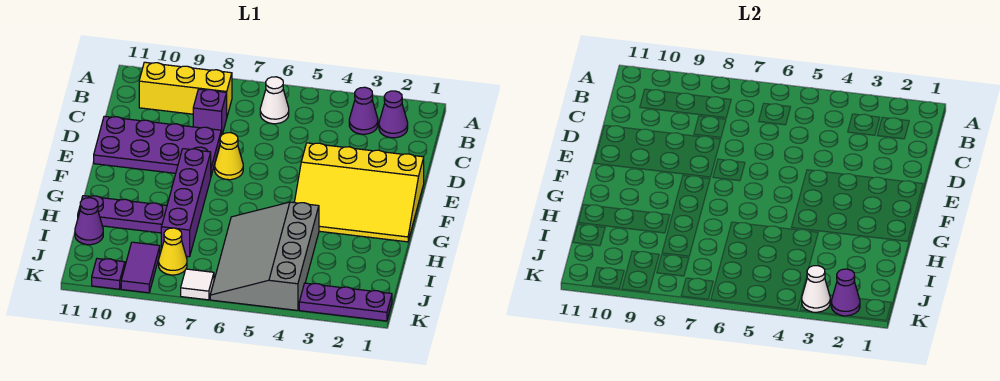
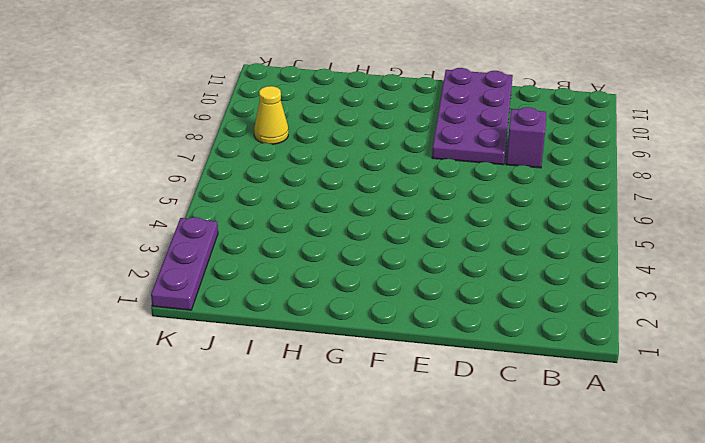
none -> purple 1x1 cone [379,91,408,138]
none -> purple 1x1 cone [349,87,378,134]
none -> white 1x1 cone [260,77,289,124]

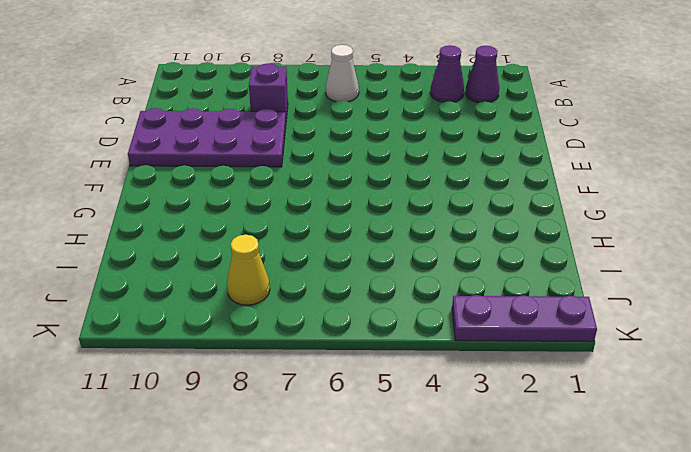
none -> yellow 1x3 brick [139,62,232,116]
none -> yellow 3x4 slope [294,143,424,242]
none -> yellow 1x1 cone [215,133,243,180]

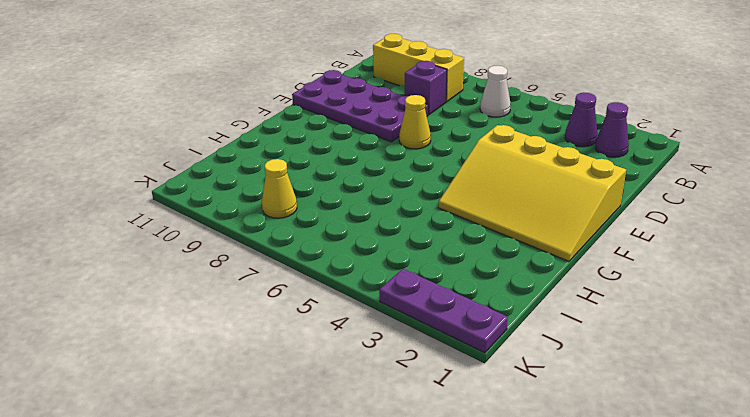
none -> purple 1x4 brick [161,149,211,257]
none -> grey 3x4 slope [210,202,319,310]
none -> purple 1x3 plate [78,196,167,233]

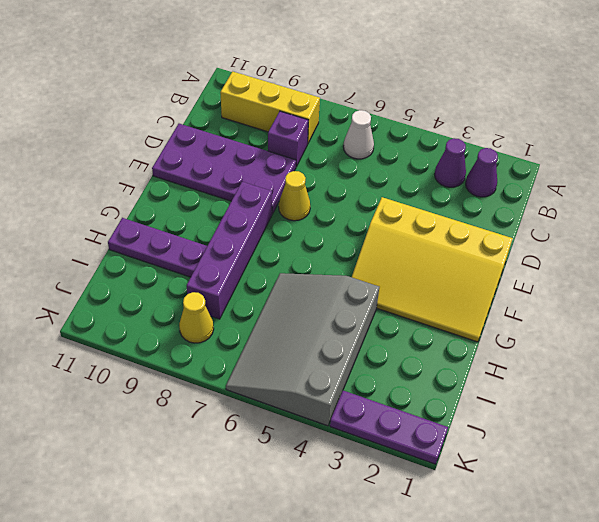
none -> purple 1x1 cone [75,198,103,245]
none -> purple 1x2 tile [121,242,160,293]
none -> white 1x1 tile [181,269,214,300]

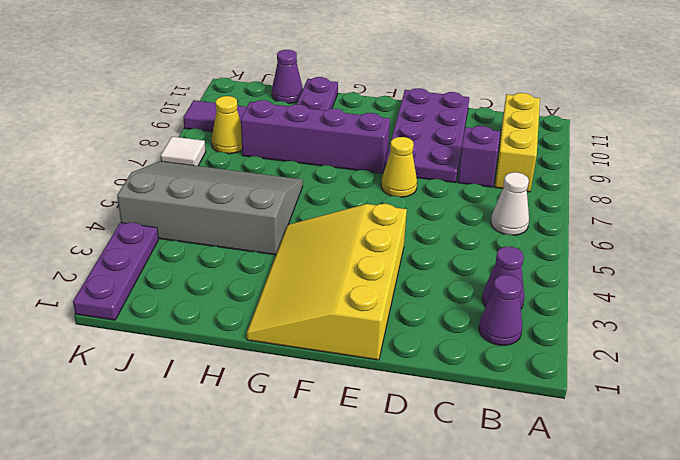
none -> purple 1x1 plate [92,259,125,289]
none -> purple 1x1 cone [831,269,860,316]
none -> white 1x1 cone [802,266,830,312]

